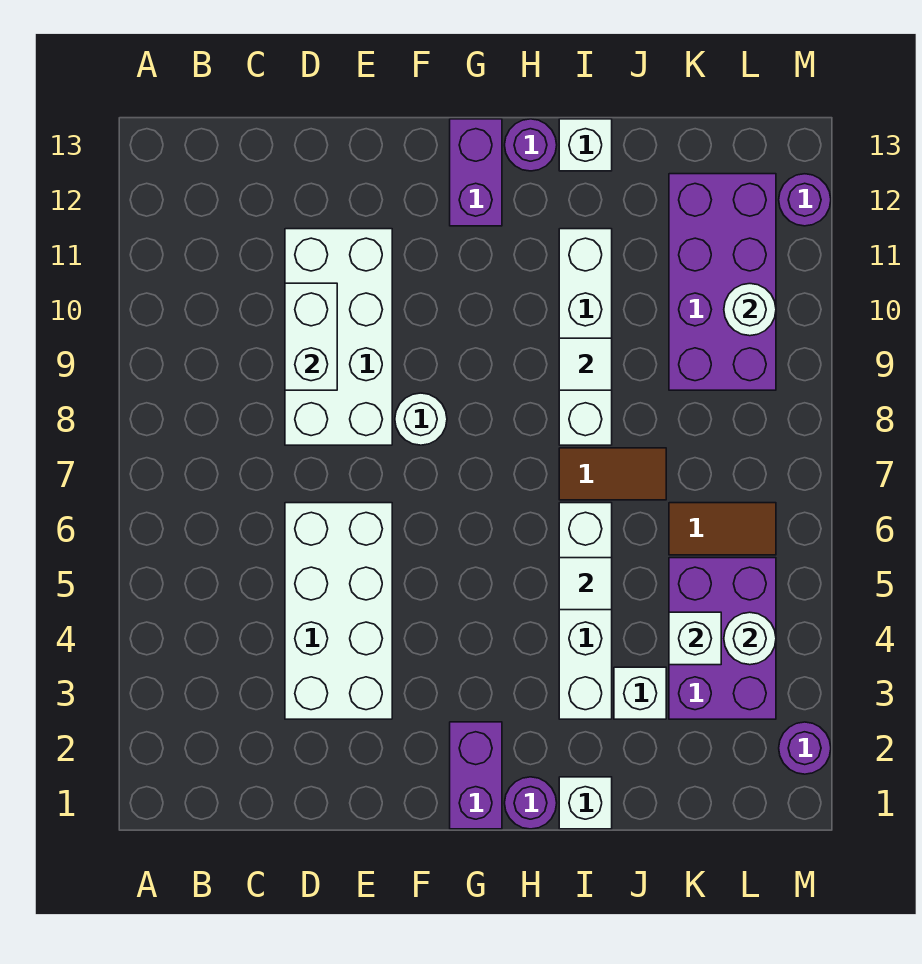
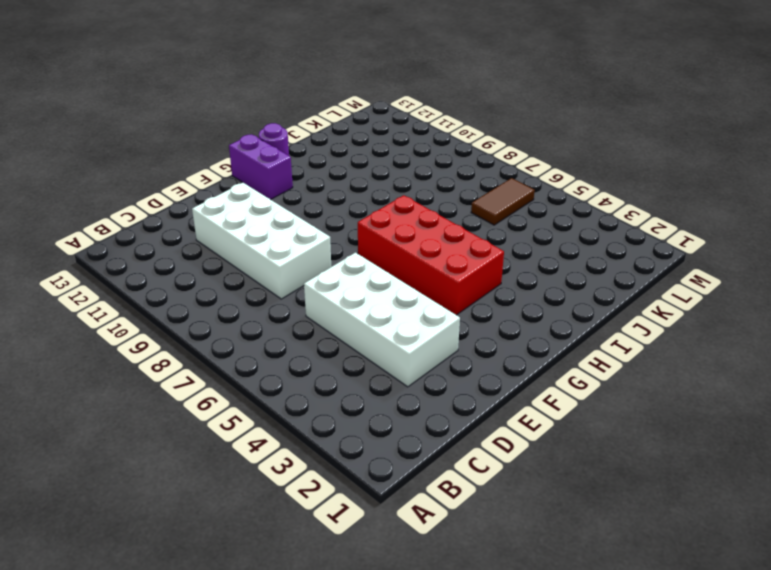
red 2x4 brick [358,195,504,315] -> none
none -> white 1x1 round brick [395,393,447,445]
none -> purple 1x2 brick [450,722,502,829]
none -> purple 1x1 round brick [505,777,557,829]

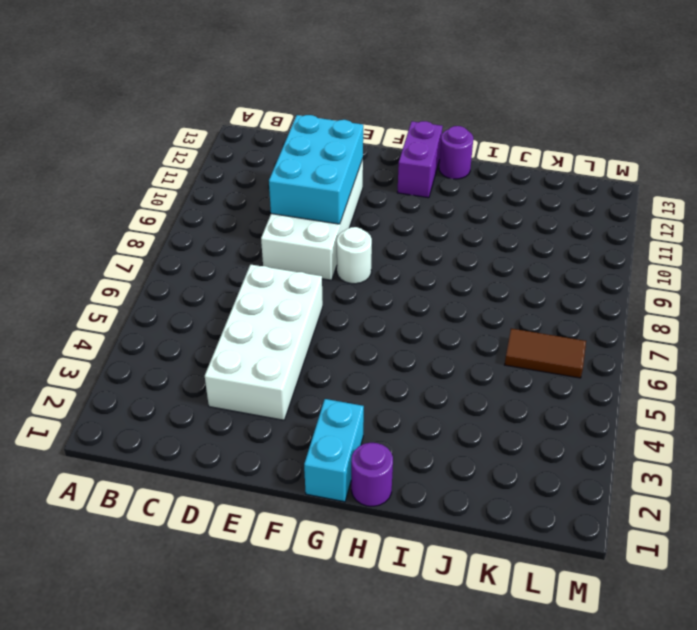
cyan 2x3 brick [269,115,363,224] -> white 1x2 brick [285,283,337,390]
cyan 1x2 brick [304,399,364,502] -> purple 1x2 brick [450,722,502,829]
none -> white 1x1 brick [559,777,612,829]
none -> white 1x4 brick [559,503,612,719]
none -> brown 1x2 tile [559,448,666,500]

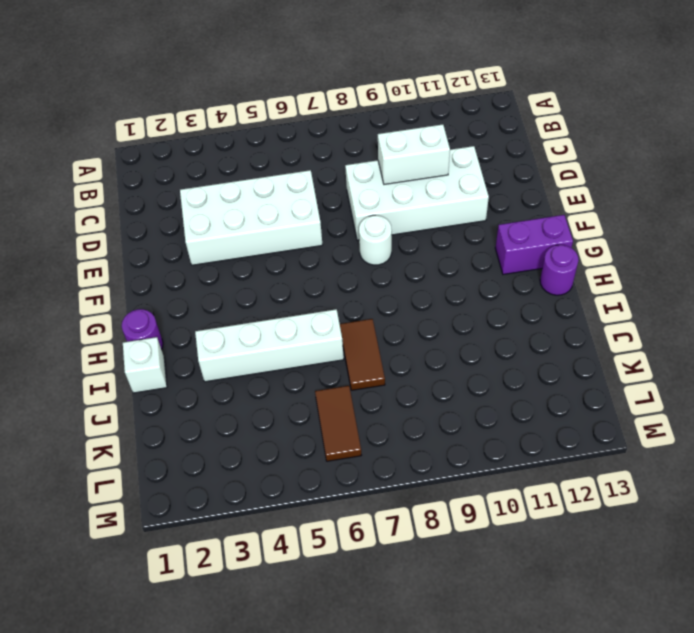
none -> purple 1x2 brick [450,722,502,829]
none -> white 1x4 brick [559,229,612,445]
none -> white 1x1 brick [559,119,612,171]

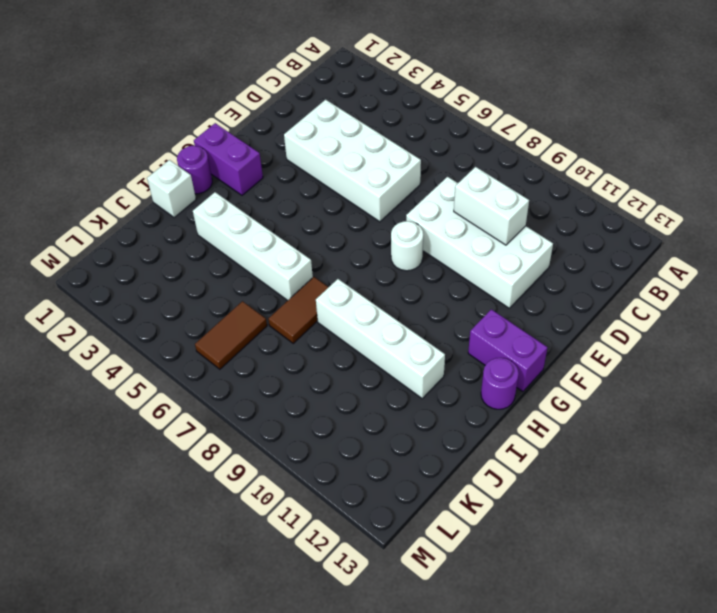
none -> white 1x1 brick [559,119,612,171]
none -> white 1x1 brick [614,667,666,719]
none -> purple 2x3 brick [669,558,776,719]

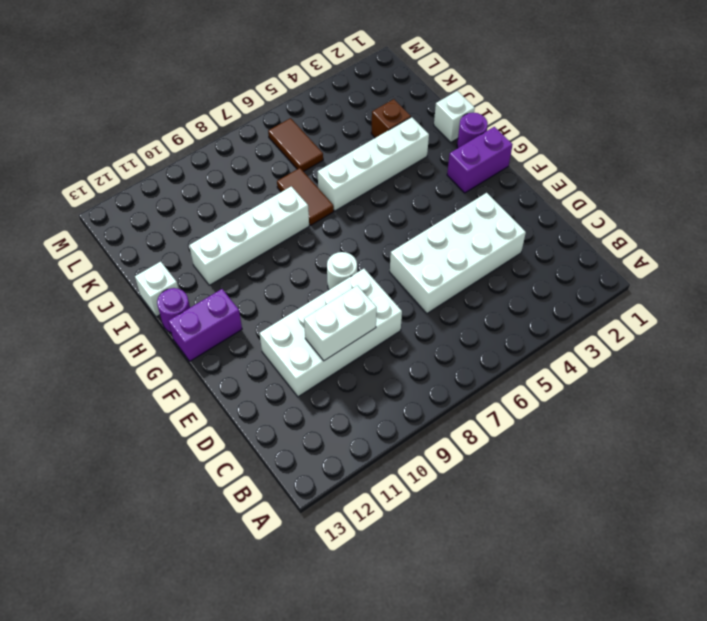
brown 1x1 brick [371,99,411,138] -> white 1x1 brick [614,667,666,719]
none -> purple 2x3 brick [669,558,776,719]
none -> purple 2x4 brick [669,174,776,390]
none -> purple 1x1 round brick [779,722,831,774]

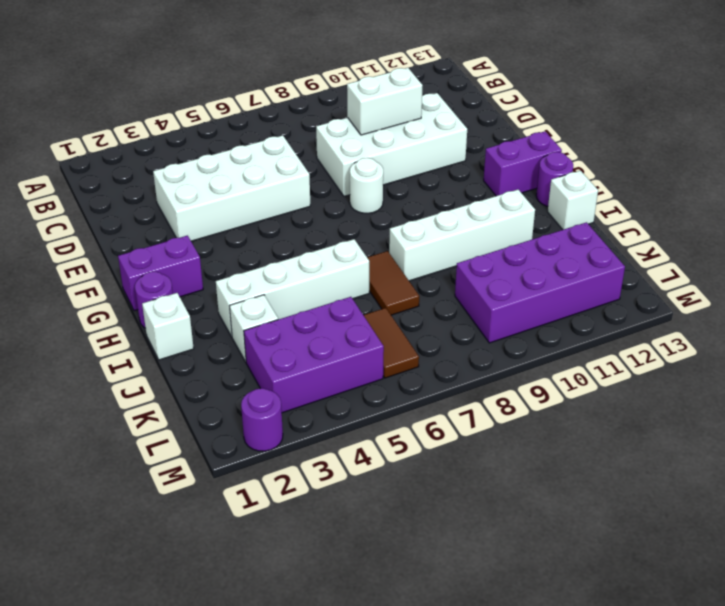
none -> purple 1x1 round brick [779,174,831,226]
none -> white 1x1 tile [559,558,612,610]
none -> white 1x1 tile [559,338,612,390]

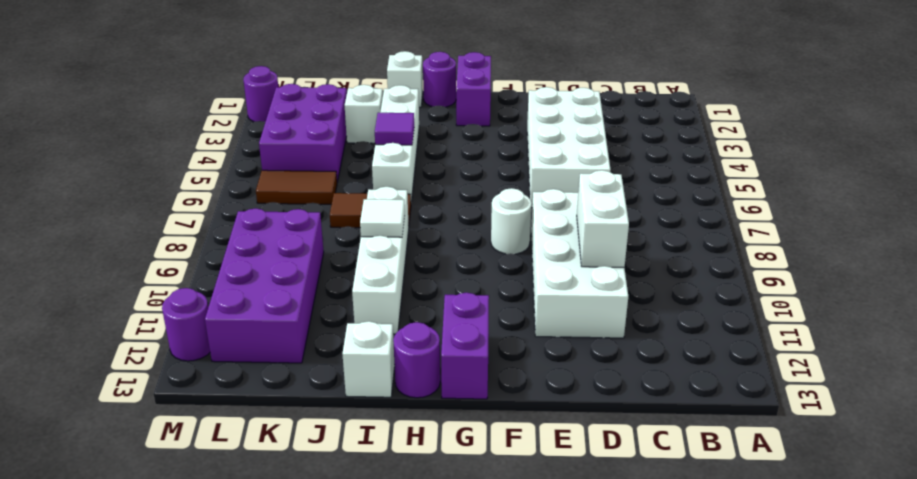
purple 1x1 tile [375,113,414,145] -> white 1x1 tile [559,558,612,610]
none -> white 1x1 brick [669,612,721,665]
none -> white 1x1 round brick [724,612,776,665]
none -> white 1x1 round brick [724,284,776,336]

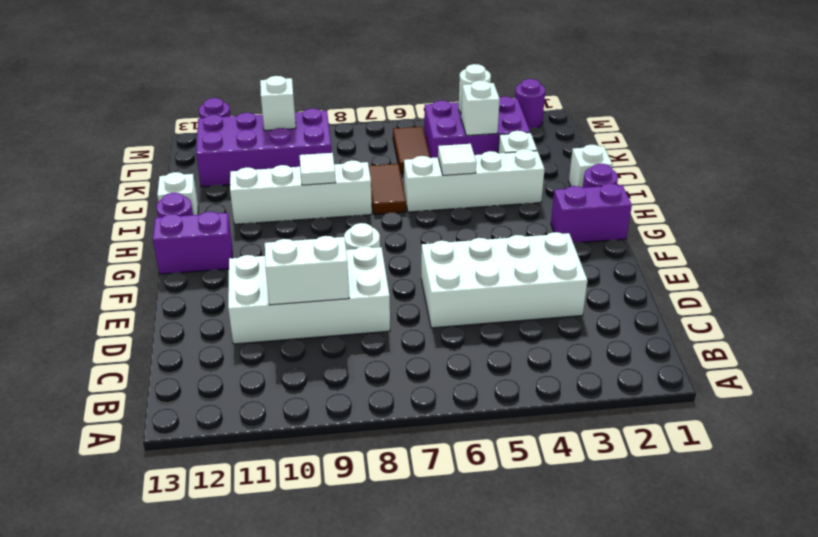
white 1x1 brick [260,76,296,131] -> white 1x1 round brick [724,284,776,336]

